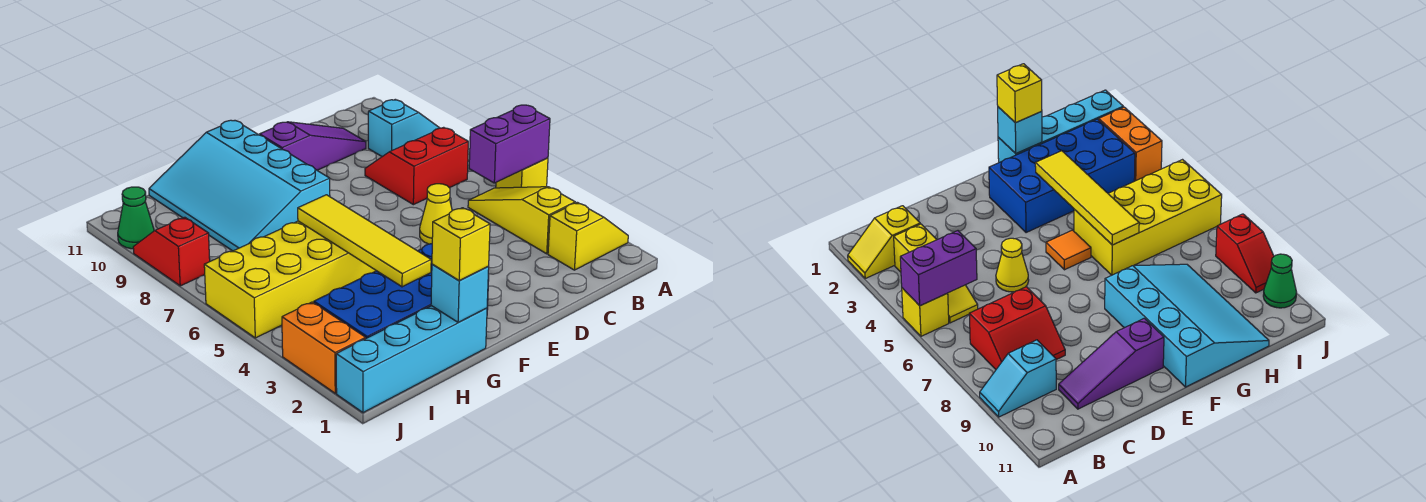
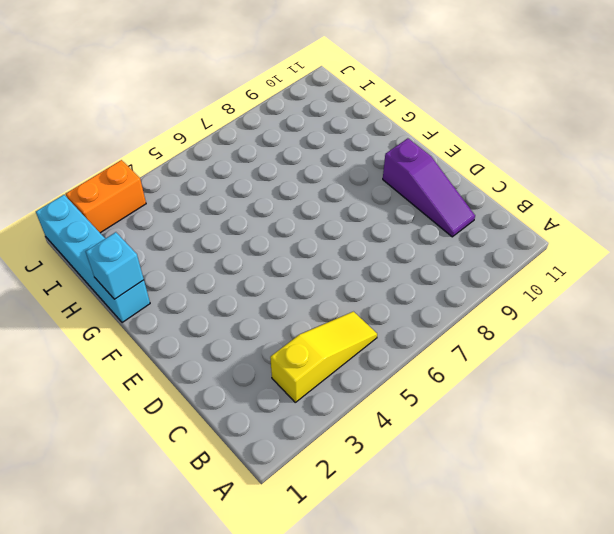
none -> yellow 1x2 slope [548,202,628,270]
none -> yellow 1x1 brick [496,158,548,188]
none -> cyan 1x2 slope [368,99,439,157]

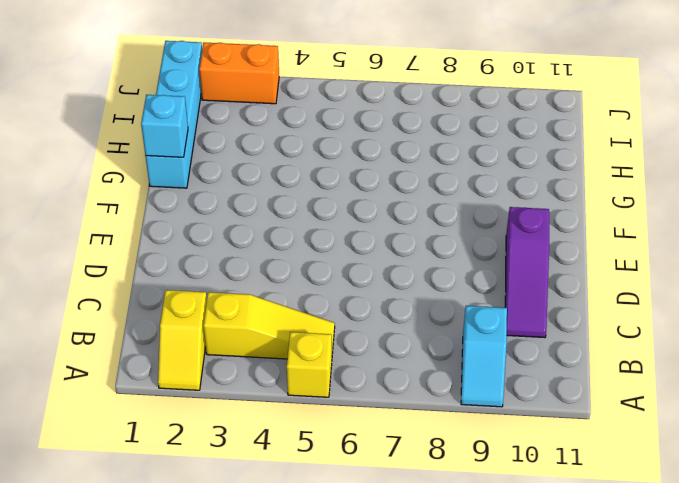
none -> red 2x2 slope [365,127,468,205]
none -> yellow 1x1 cone [420,184,452,244]
none -> blue 2x4 brick [314,244,489,338]

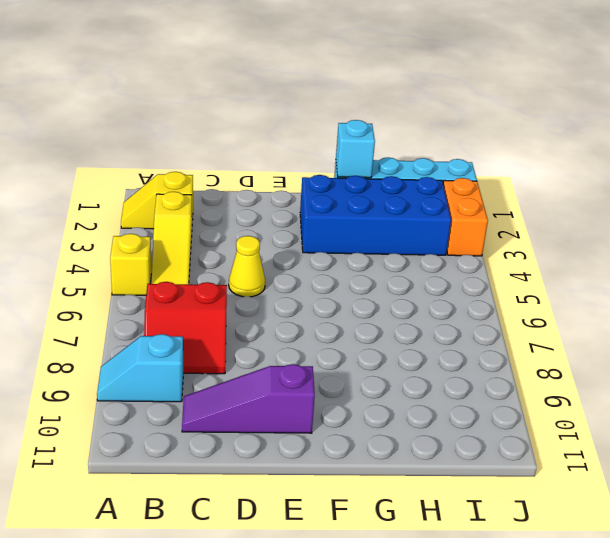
none -> orange 1x1 tile [1046,230,1091,270]
none -> cyan 3x4 slope [149,120,330,251]
none -> yellow 2x4 brick [204,221,376,338]

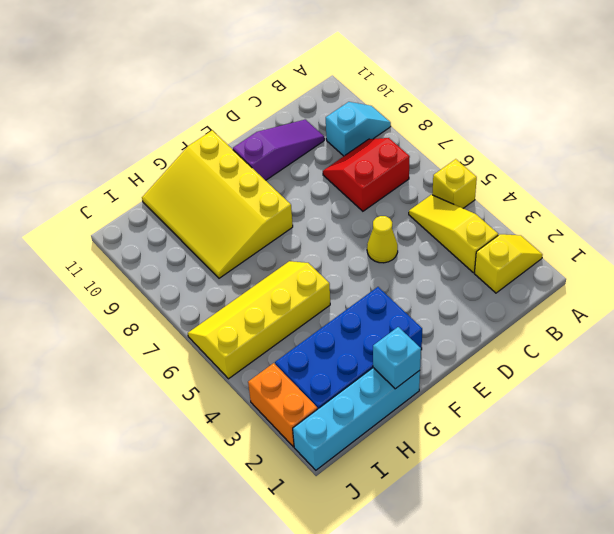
yellow 3x4 slope [142,130,293,278] -> cyan 3x4 slope [149,120,330,251]
yellow 2x4 slope [188,261,330,379] -> yellow 2x4 brick [204,221,376,338]
none -> orange 1x1 tile [1046,230,1091,270]
none -> red 1x2 slope [133,217,210,286]
none -> green 1x1 cone [118,187,154,249]

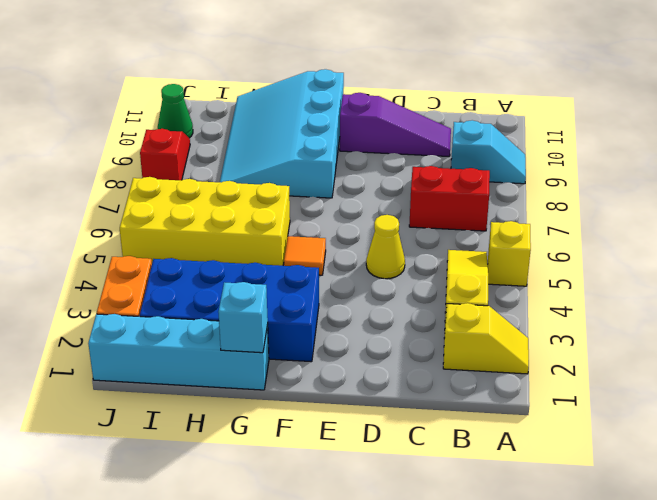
none -> purple 1x2 brick [469,105,550,183]
none -> yellow 1x4 tile [298,195,431,287]
none -> yellow 1x1 brick [432,208,490,280]

